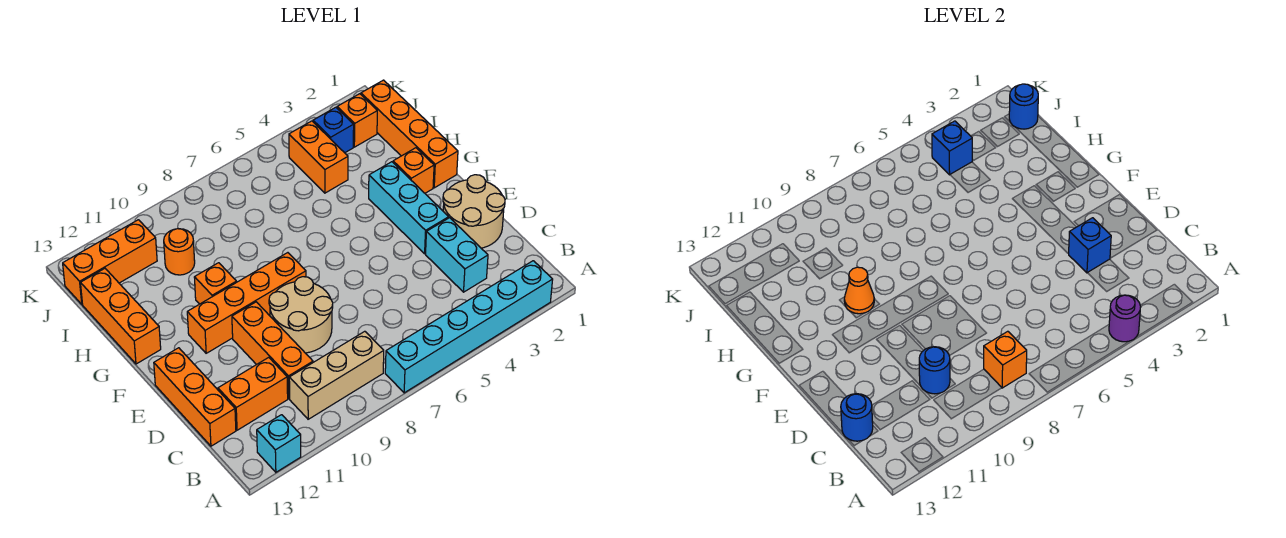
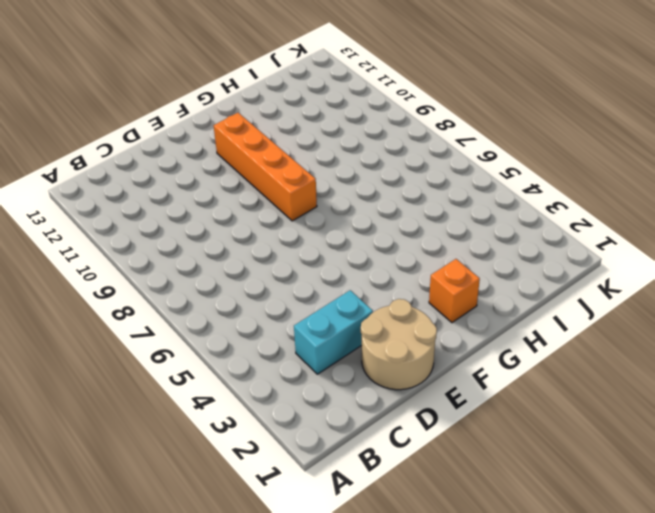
none -> cyan 1x6 brick [385,261,553,393]
none -> cyan 1x1 brick [257,415,301,472]
none -> tan 1x3 brick [289,331,384,419]

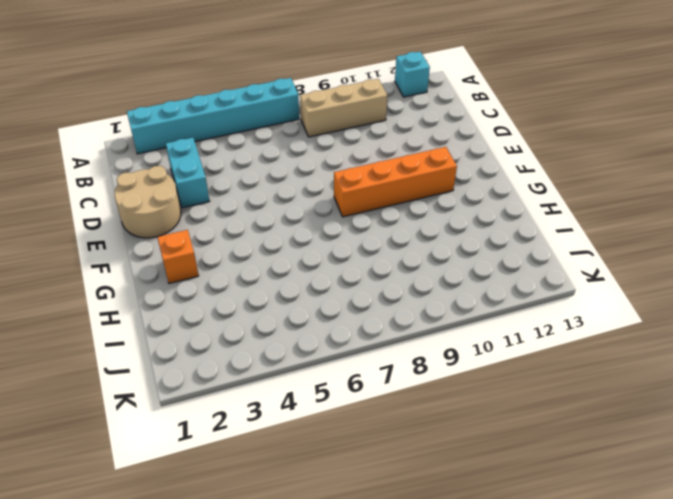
none -> orange 1x3 brick [232,302,313,399]
none -> orange 1x2 brick [218,357,288,430]
none -> orange 1x3 brick [154,348,236,446]

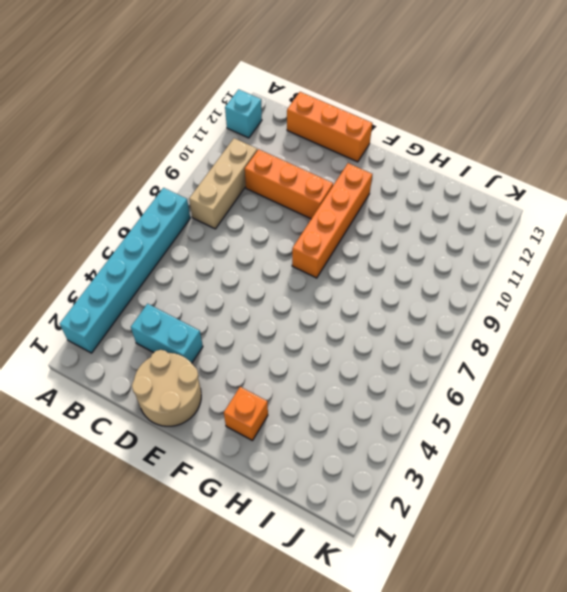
none -> orange 1x2 brick [218,357,288,430]
none -> tan 2x2 round brick [269,277,333,353]
none -> cyan 1x3 brick [369,162,449,254]

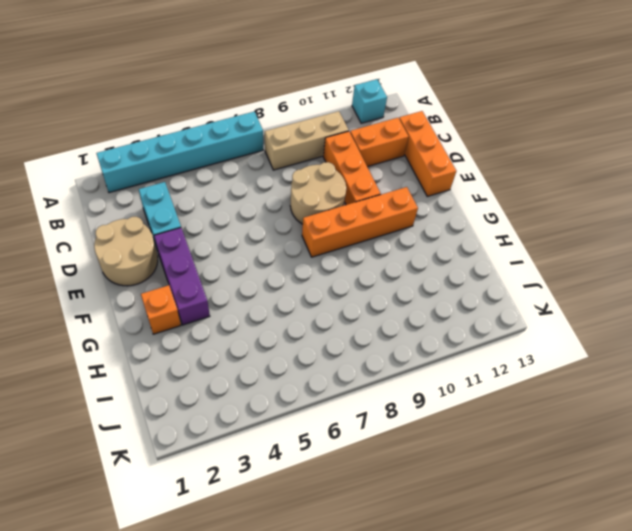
purple 1x3 brick [154,228,210,325] -> cyan 1x3 brick [369,162,449,254]
none -> orange 1x4 brick [361,80,458,188]
none -> orange 1x1 brick [194,263,237,304]
none -> orange 1x3 brick [81,269,161,364]

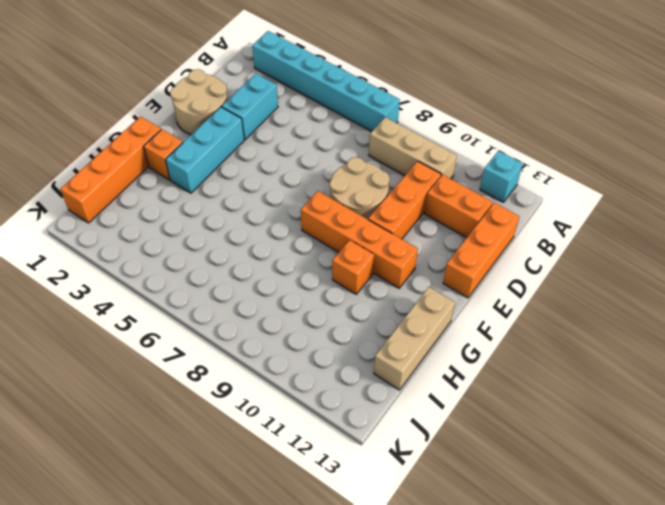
tan 1x3 brick [374,287,455,390] -> orange 1x3 brick [81,269,161,364]
none -> orange 1x2 brick [289,121,348,193]
none -> orange 1x1 round brick [164,229,195,275]
none -> orange 1x1 brick [337,94,377,147]

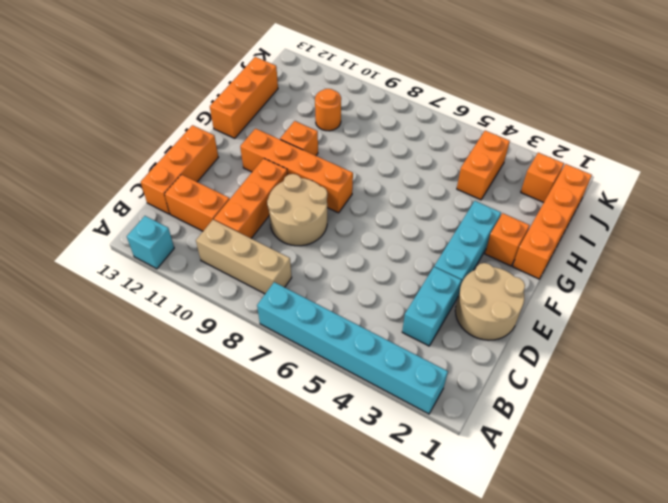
none -> blue 1x1 brick [313,107,354,153]
none -> orange 1x3 brick [63,220,157,304]
none -> purple 1x1 round brick [1109,295,1141,342]

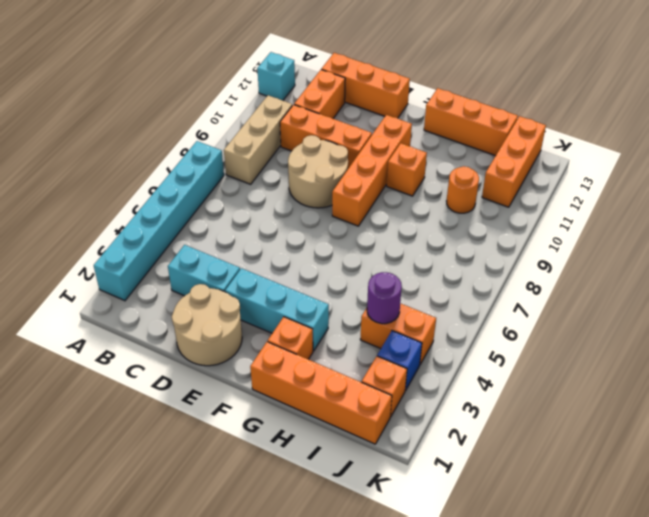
purple 1x1 round brick [367,272,402,324] -> purple 1x1 round brick moved to [1109,295,1141,342]
none -> orange 1x1 brick [984,331,1027,388]
none -> blue 1x1 round brick [919,347,950,394]
none -> blue 1x1 round brick [841,394,873,441]

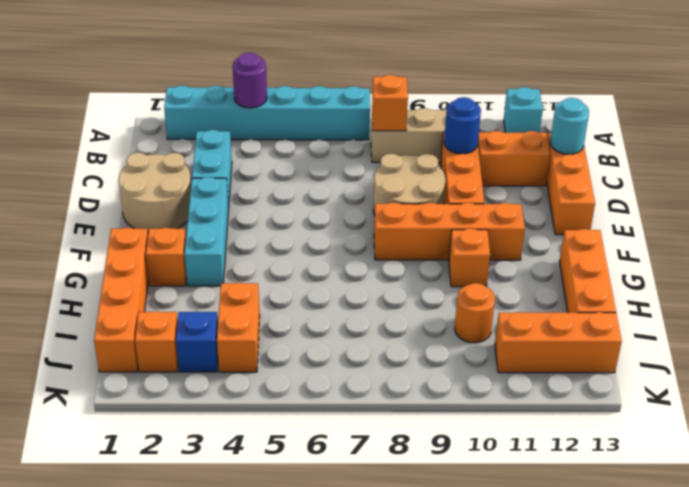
cyan 1x1 round brick [550,98,589,154] -> blue 1x1 round brick [841,394,873,441]
none -> blue 1x1 brick [1069,218,1111,273]
none -> orange 1x1 cone [844,267,874,314]
none -> blue 1x1 round brick [1009,84,1038,129]

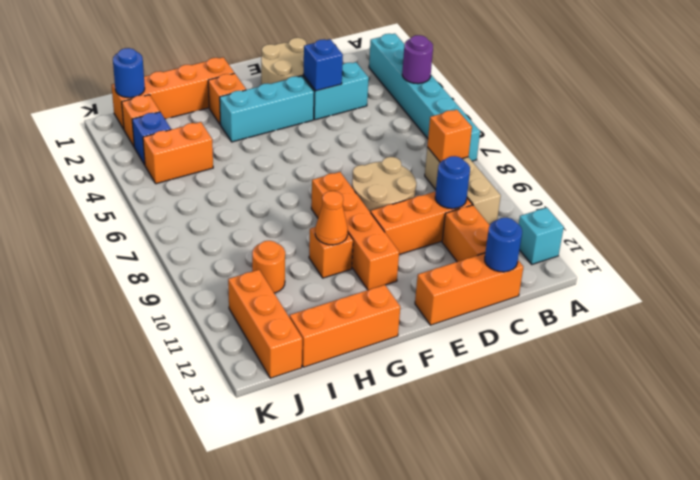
none -> blue 1x1 brick [932,121,972,175]

